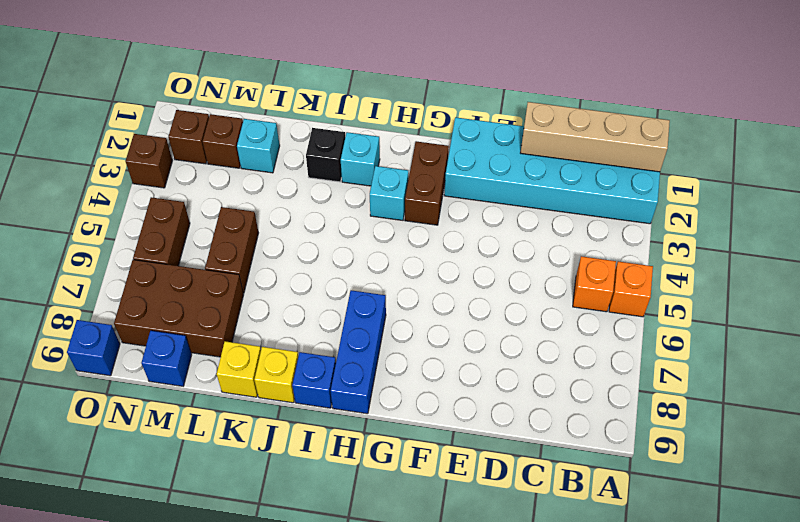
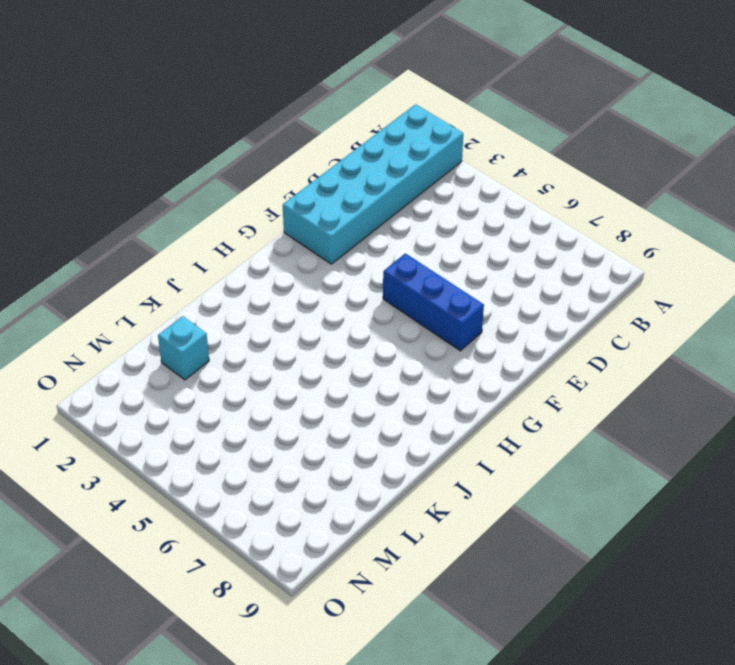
blue 1x3 brick [383,253,484,351] -> blue 1x3 brick moved to [331,290,386,414]
none -> orange 1x1 brick [609,261,653,317]
none -> orange 1x1 brick [573,256,616,312]
none -> brown 1x2 brick [405,141,449,225]

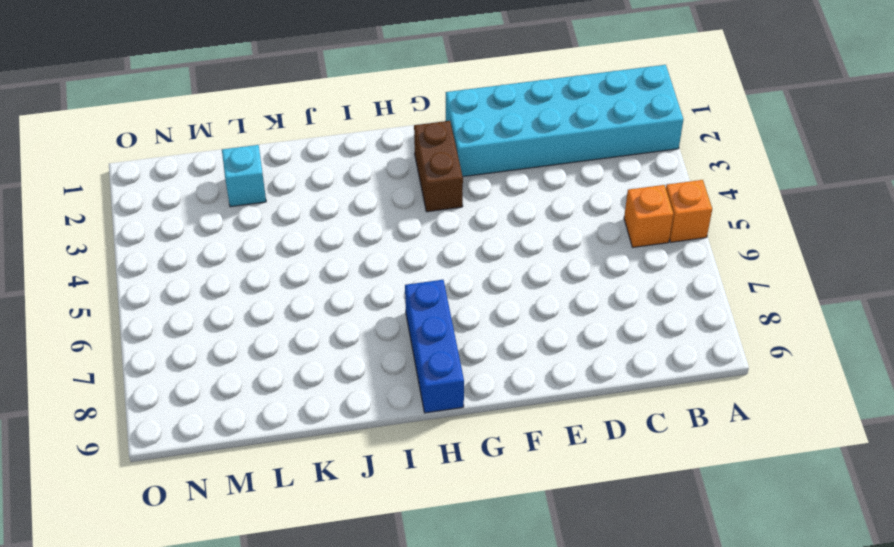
none -> cyan 1x1 brick [370,166,408,220]
none -> cyan 1x1 brick [341,132,380,186]
none -> blue 1x1 brick [292,352,336,408]

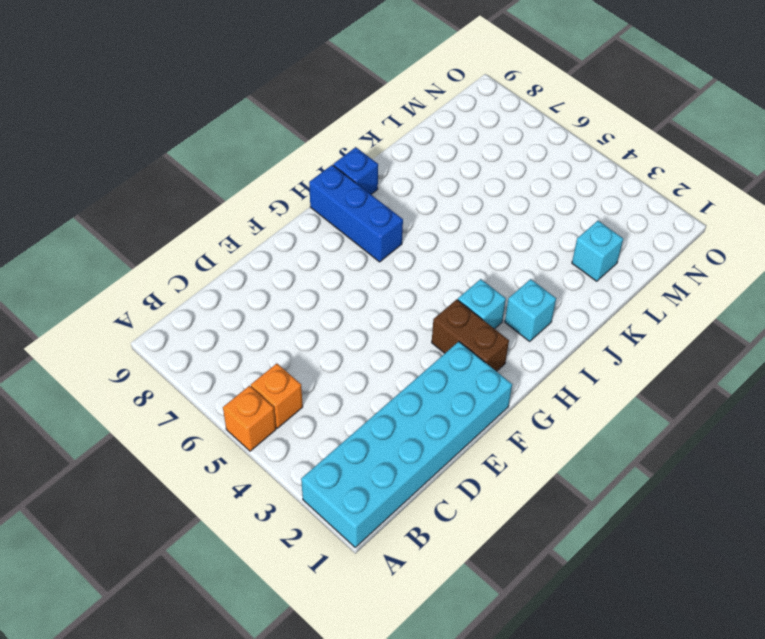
none -> black 1x1 brick [306,128,345,182]
none -> yellow 1x1 brick [254,347,298,403]
none -> yellow 1x1 brick [217,341,261,397]

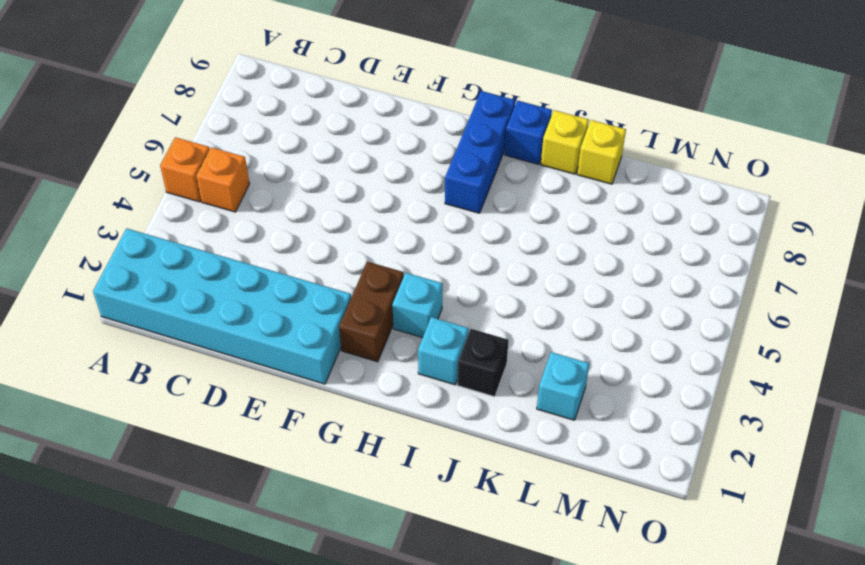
none -> brown 1x2 brick [205,207,258,293]
none -> brown 2x3 brick [114,260,244,357]
none -> brown 1x1 brick [203,114,243,168]

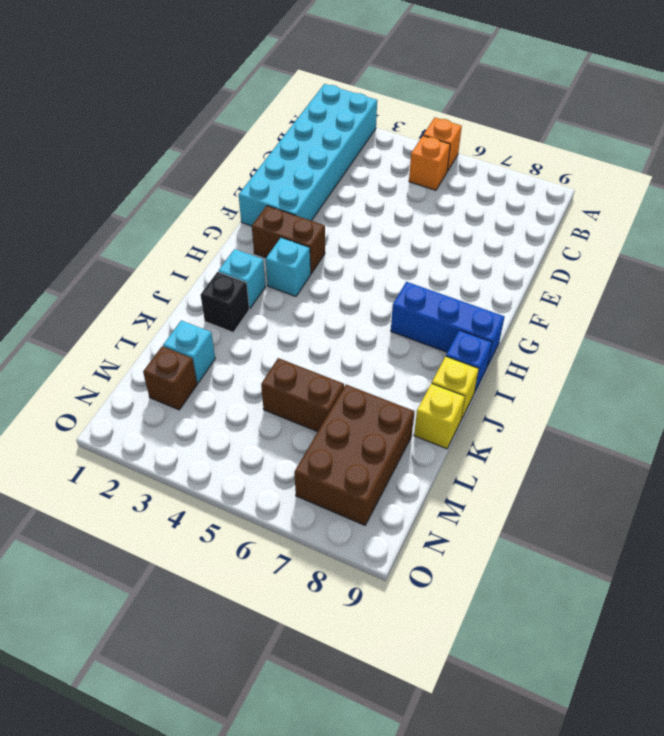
none -> blue 1x1 brick [141,331,192,386]
none -> brown 1x1 brick [168,110,209,164]
none -> brown 1x2 brick [133,197,190,266]

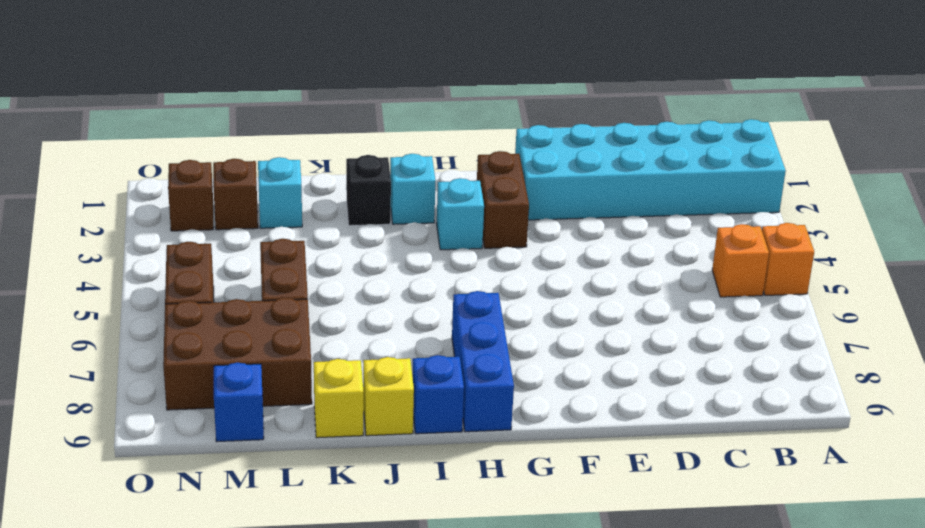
none -> brown 1x1 brick [126,134,172,188]
none -> blue 1x1 brick [67,320,120,376]
none -> tan 1x4 brick [521,102,670,172]

